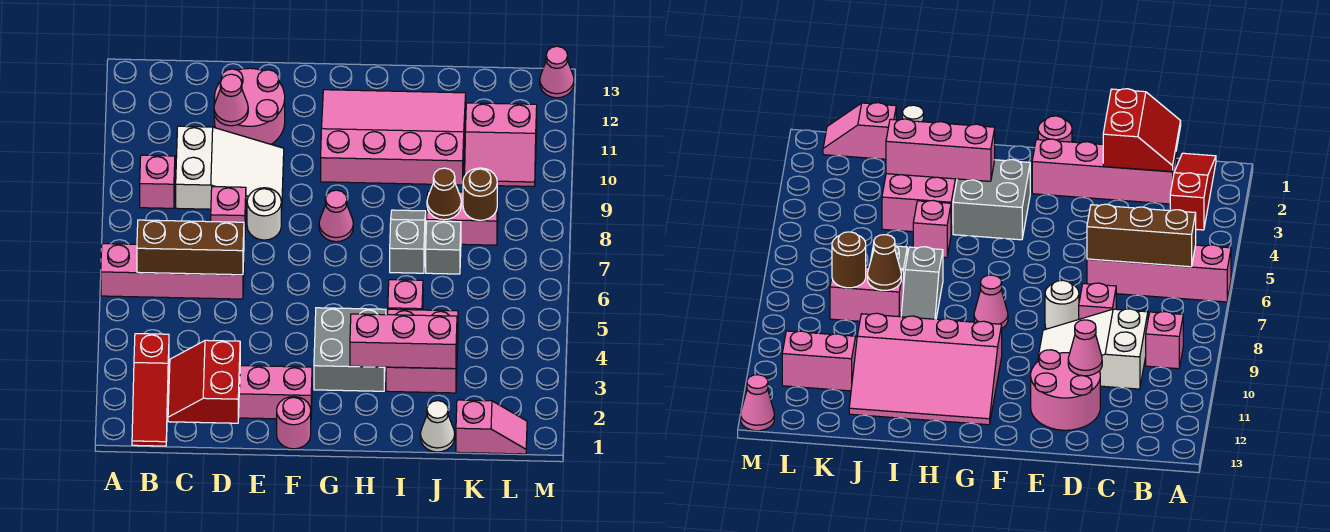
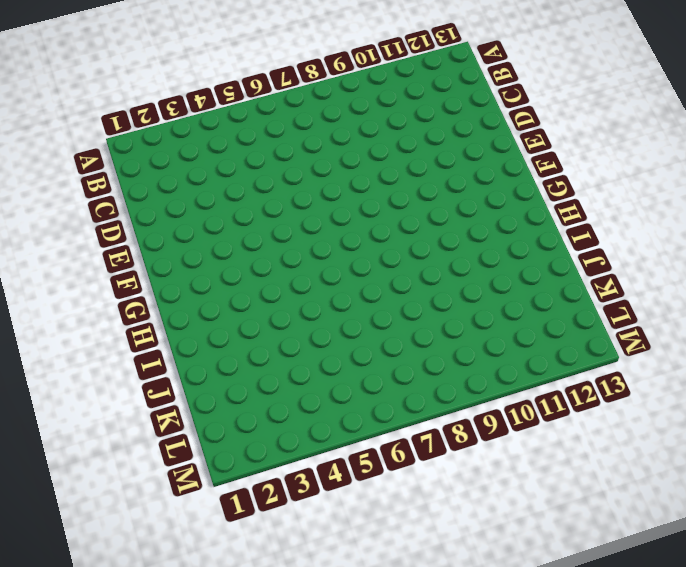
none -> pink 1x4 brick [101,244,244,299]
none -> red 1x3 slope [132,334,169,446]
none -> pink 1x1 brick [140,155,175,208]

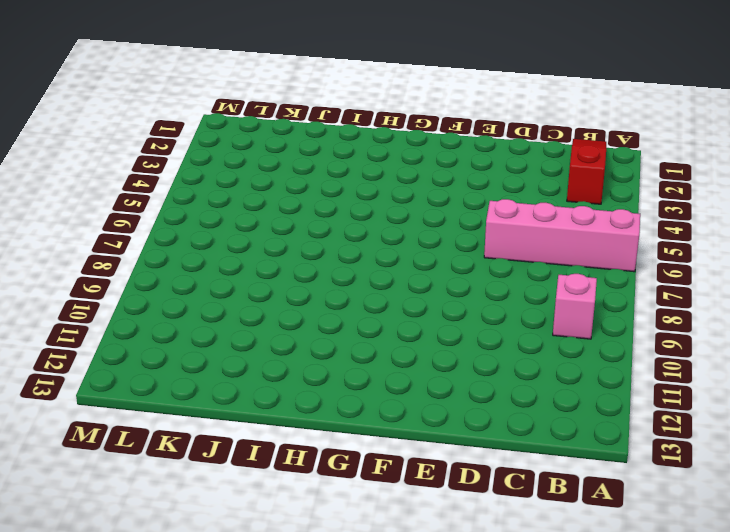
none -> pink 1x4 brick [239,366,312,419]
none -> white 2x3 slope [176,126,284,211]
none -> pink 1x1 brick [211,187,246,240]

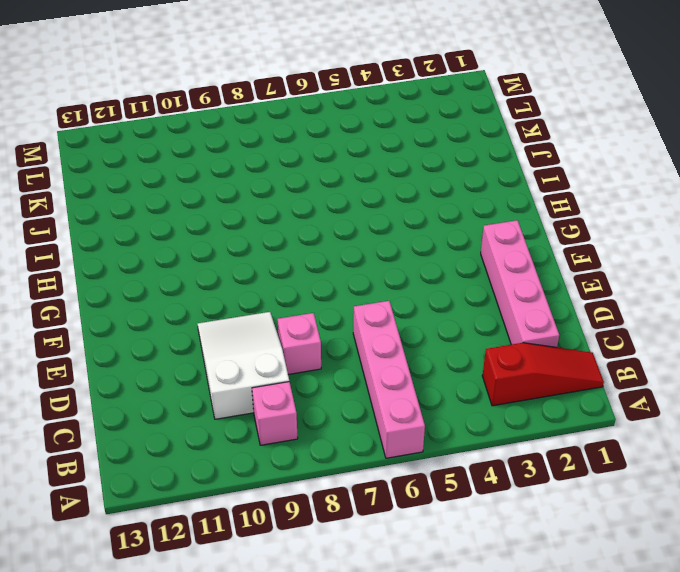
none -> pink 2x2 round brick [214,68,285,144]
none -> white 1x1 round brick [247,188,281,240]
none -> pink 1x1 round brick [277,397,311,449]

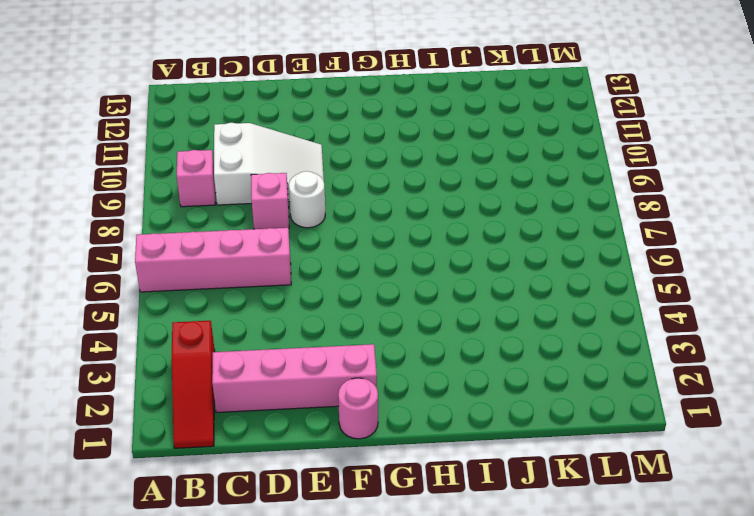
none -> pink 2x2 round brick [214,68,285,144]
none -> grey 2x2 brick [314,308,386,391]
none -> pink 1x1 cone [319,190,353,242]

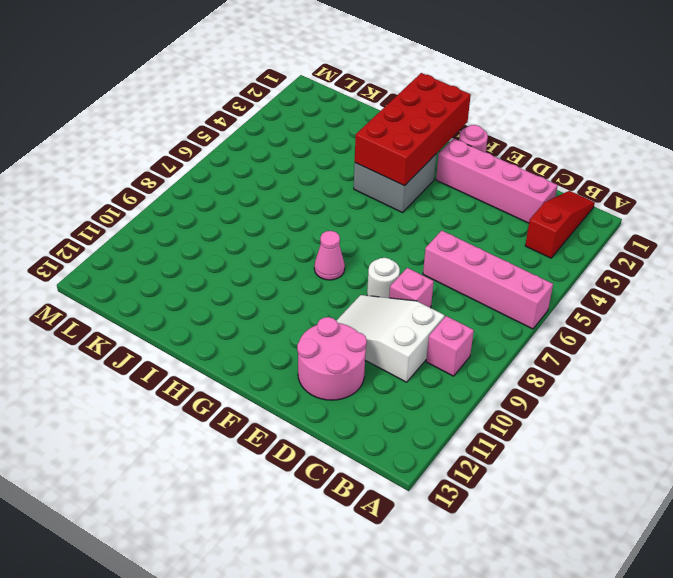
red 2x4 brick [355,73,471,186] -> pink 1x3 brick [350,314,457,369]
none -> pink 3x4 slope [321,90,466,185]
none -> pink 2x2 brick [386,309,458,393]
none -> pink 1x1 brick [388,280,423,310]

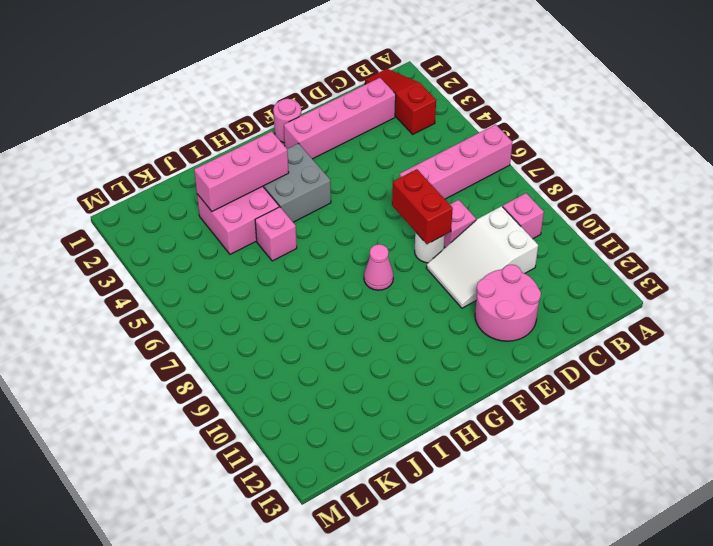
red 1x2 brick [392,169,453,244] -> none
none -> pink 3x4 slope [321,90,466,185]
none -> grey 1x2 slope [390,210,426,273]
none -> white 1x1 cone [420,401,455,452]

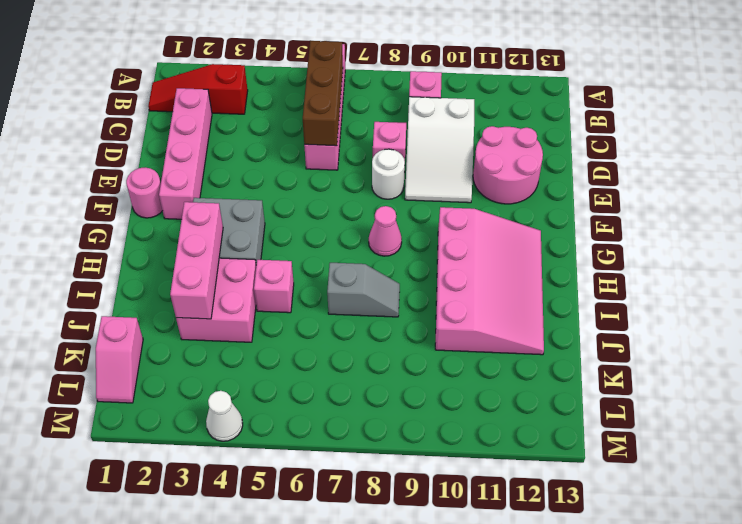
white 1x1 cone [206,391,243,441] -> white 1x1 cone moved to [420,401,455,452]
none -> grey 1x1 brick [426,221,461,274]
none -> pink 1x2 brick [427,191,498,245]
none -> pink 2x2 slope [465,103,537,187]

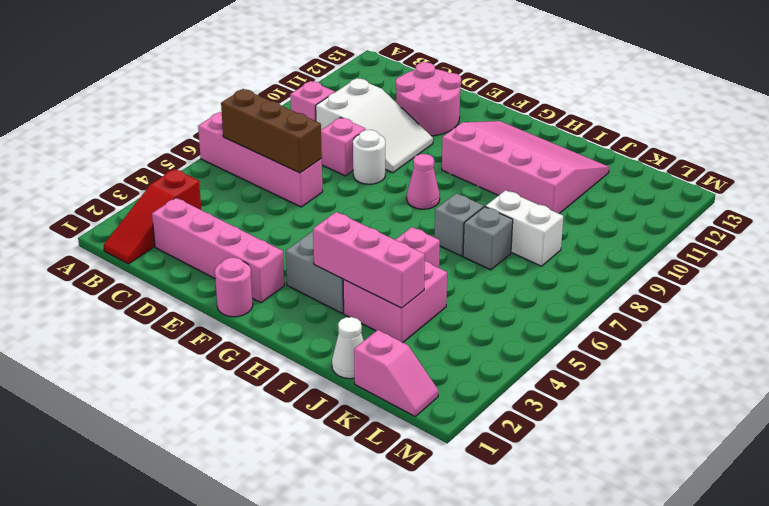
white 1x2 brick [486,190,563,266] -> pink 1x2 brick [427,191,498,245]
none -> pink 2x2 slope [465,103,537,187]
none -> pink 1x1 cone [540,46,574,98]
none -> red 2x2 slope [168,340,240,423]

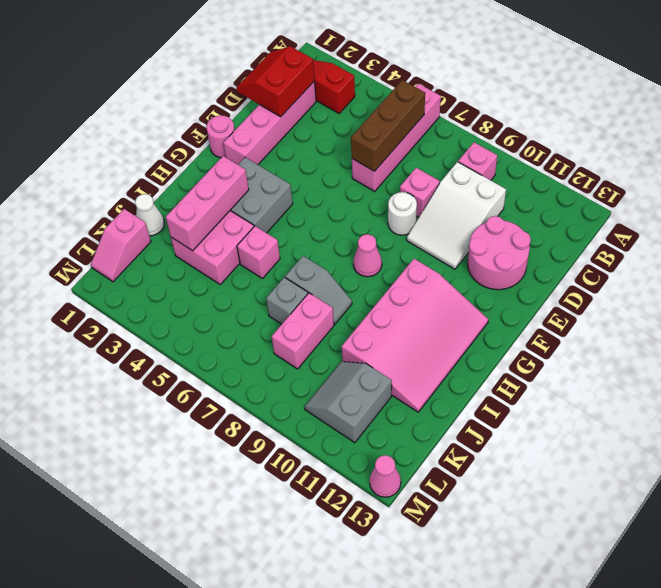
red 2x2 slope [236,46,315,117] -> red 2x2 slope turned to [168,340,240,423]
grey 2x2 slope [305,362,392,443] -> pink 2x2 slope [465,103,537,187]
none -> pink 1x1 cone [214,74,248,126]
none -> brown 1x1 cone [427,168,461,220]
none -> brown 1x1 round brick [463,168,497,220]

